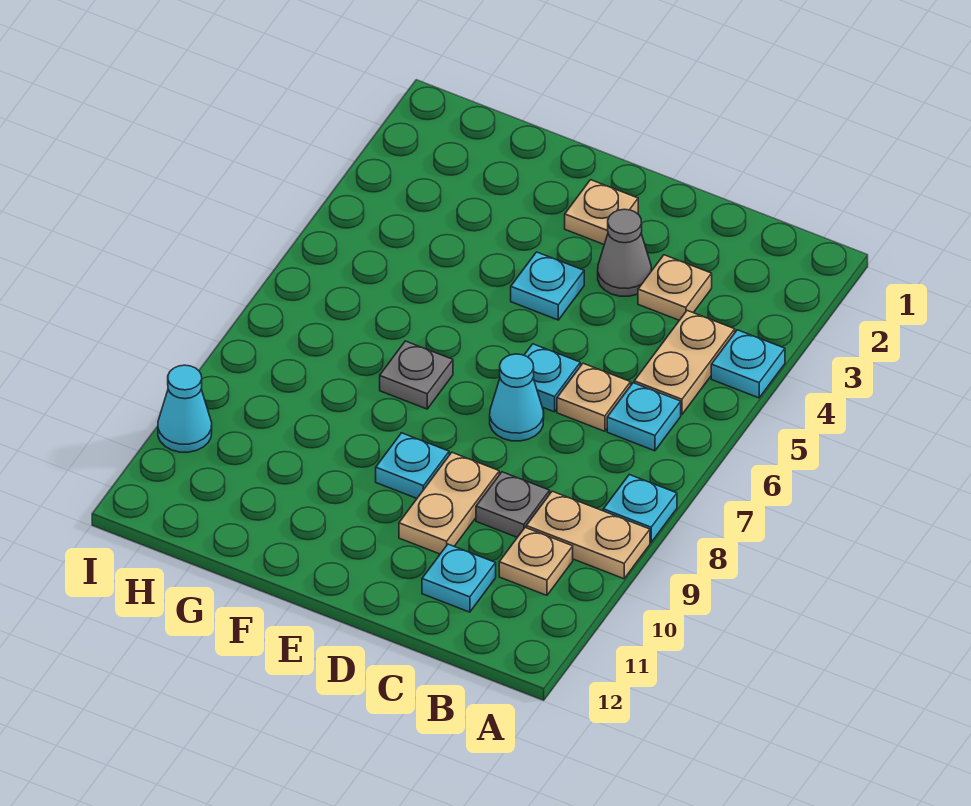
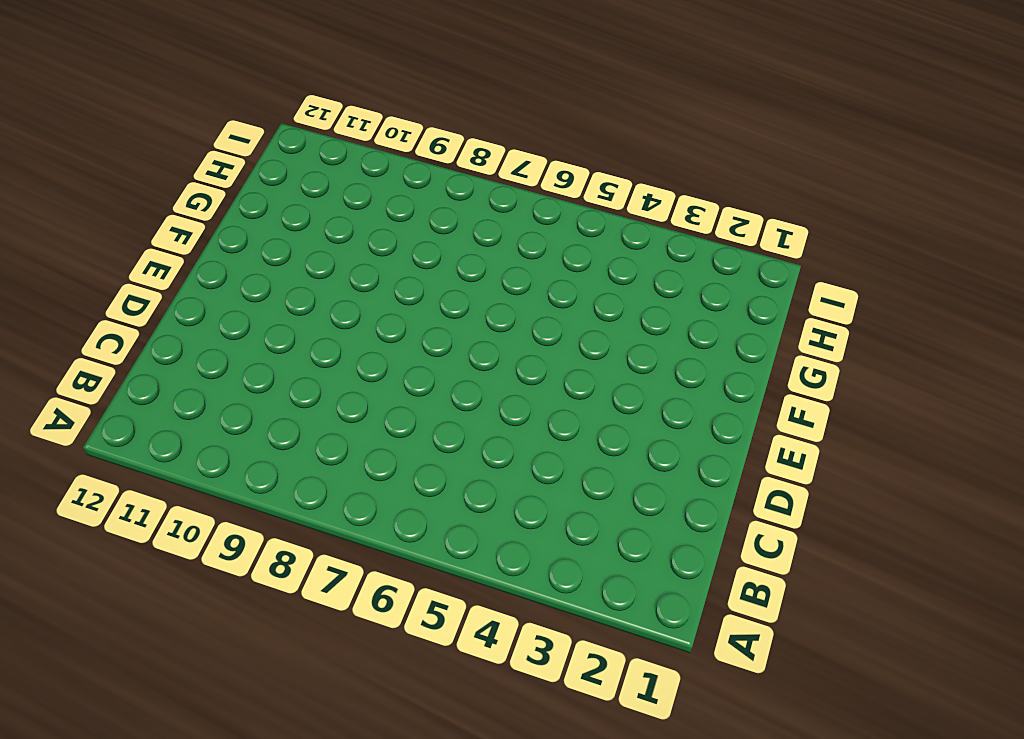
none -> cyan 1x1 plate [711,330,785,398]
none -> cyan 1x1 plate [603,475,677,542]
none -> tan 1x2 plate [526,491,650,579]

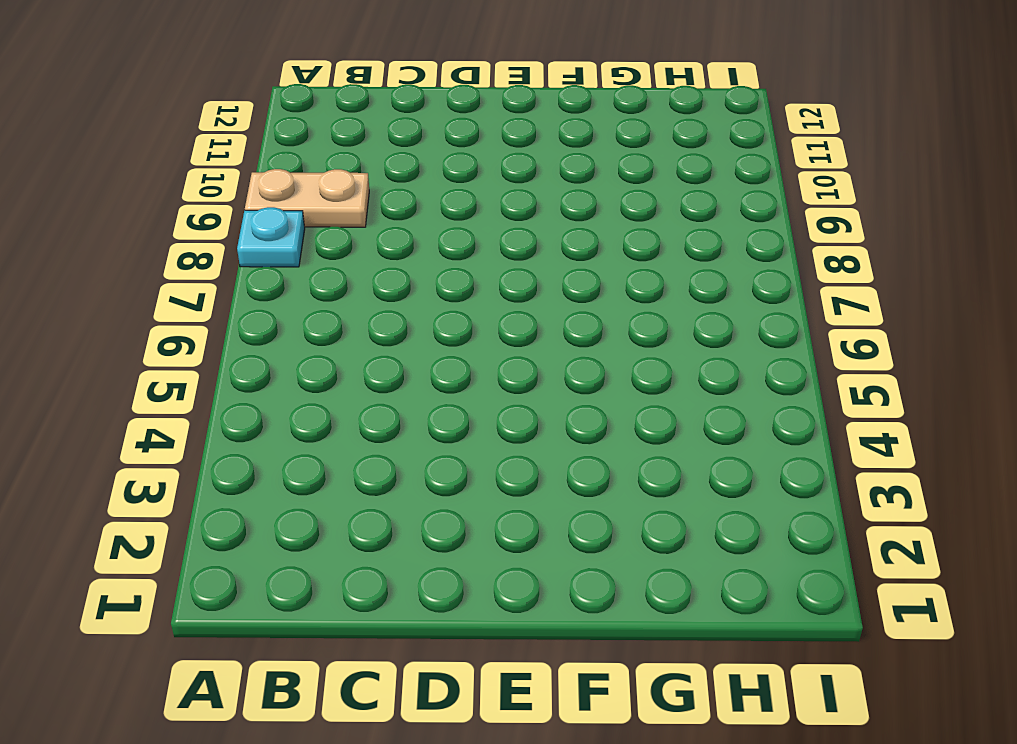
none -> cyan 1x1 plate [711,330,785,398]
none -> tan 1x2 plate [634,311,735,415]
none -> cyan 1x1 plate [607,383,681,451]

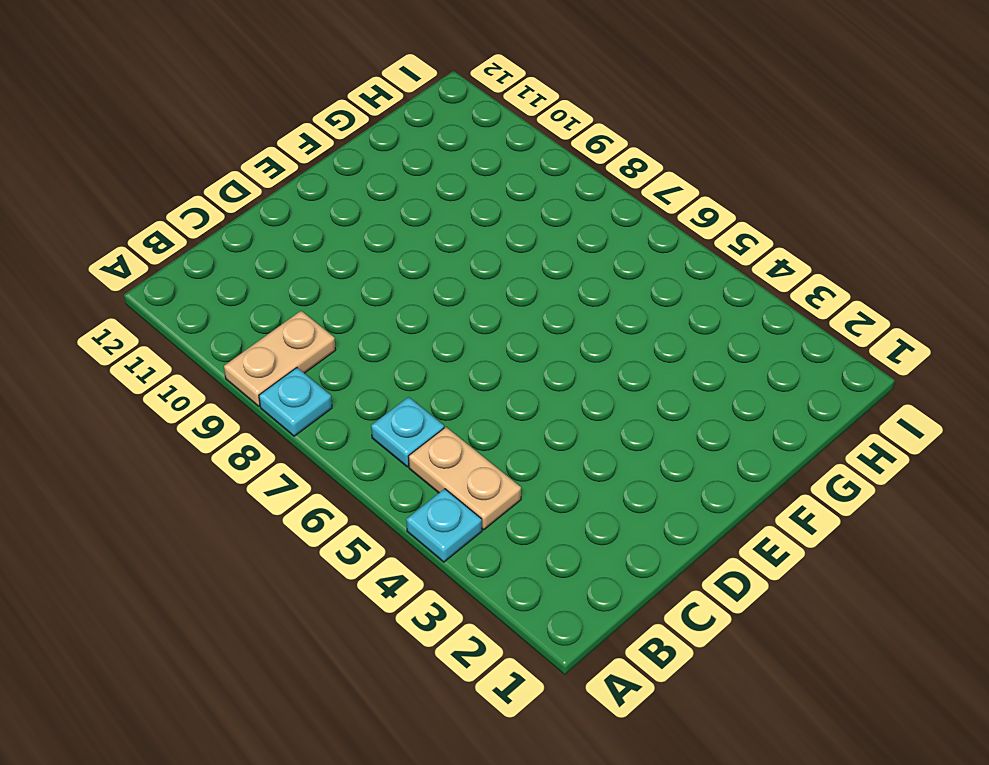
none -> tan 1x1 plate [499,528,573,595]
none -> tan 1x1 plate [638,255,712,320]
none -> tan 1x1 plate [557,363,631,431]

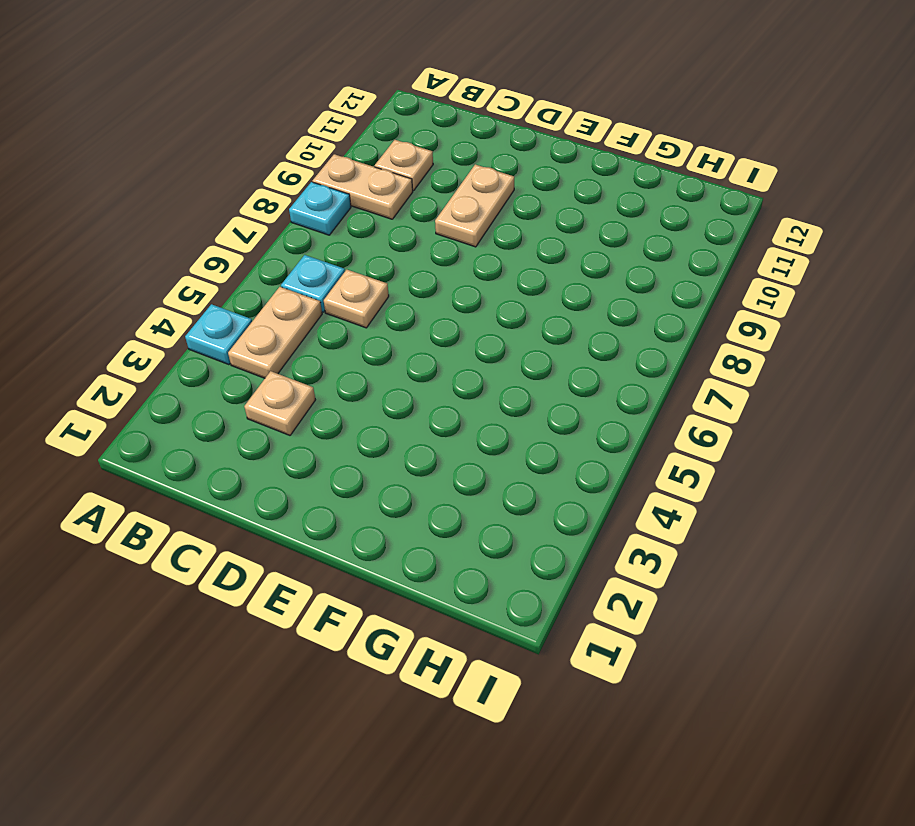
none -> grey 1x1 plate [476,472,550,537]
none -> cyan 1x1 plate [422,544,496,612]
none -> grey 1x1 cone [598,209,651,296]

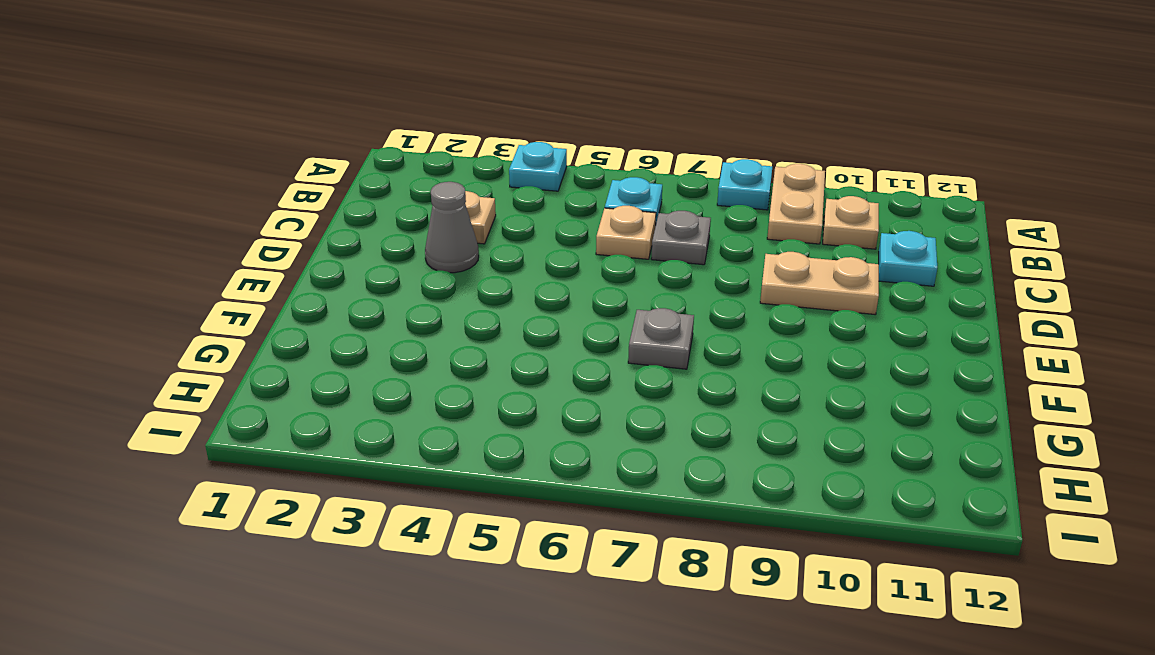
grey 1x1 plate [651,211,711,265] -> grey 1x1 plate moved to [476,472,550,537]
none -> tan 1x2 plate [634,311,735,415]
none -> cyan 1x1 plate [524,344,580,412]
none -> cyan 1x1 cone [490,354,544,441]

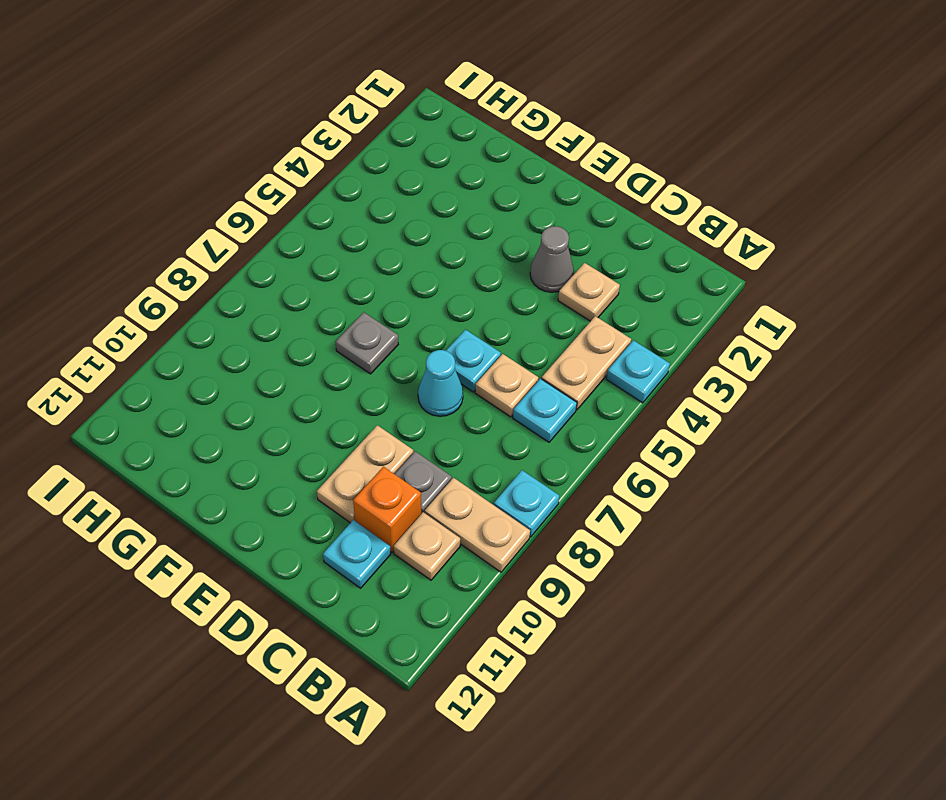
orange 1x1 brick [353,467,421,552] -> none
none -> tan 1x1 plate [565,180,638,244]
none -> cyan 1x1 plate [511,252,584,320]
none -> cyan 1x1 plate [376,433,449,498]

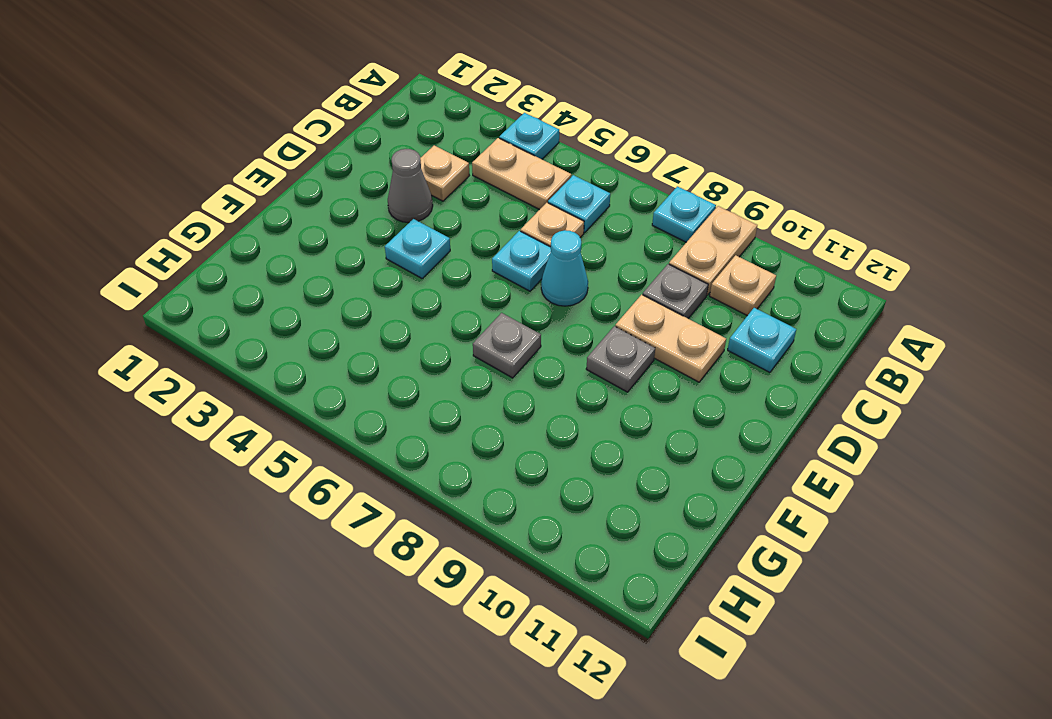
grey 1x1 plate [586,326,655,392] -> cyan 1x1 plate [376,433,449,498]
none -> tan 1x1 plate [565,180,638,244]
none -> cyan 1x1 cone [158,365,212,452]

